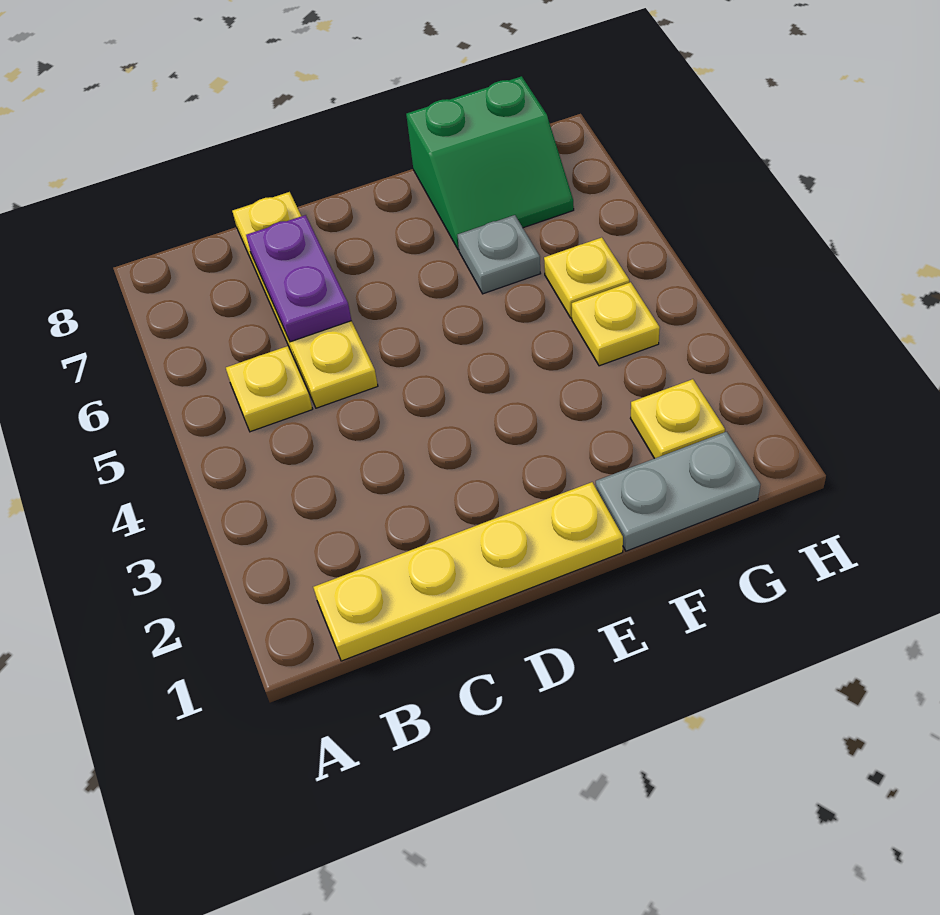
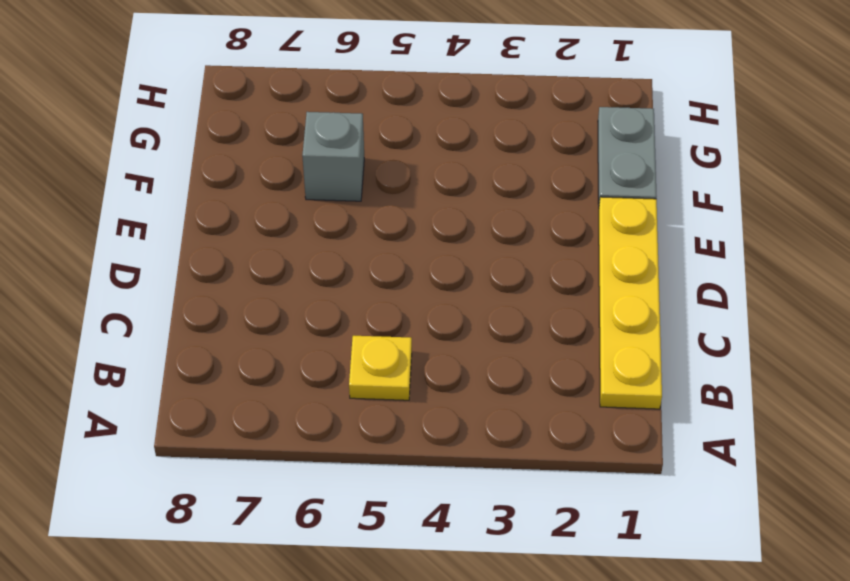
grey 1x1 brick [302,112,364,201] -> grey 1x1 plate [458,215,541,294]
none -> yellow 1x4 plate [232,192,378,408]
none -> green 2x2 slope [406,76,574,250]

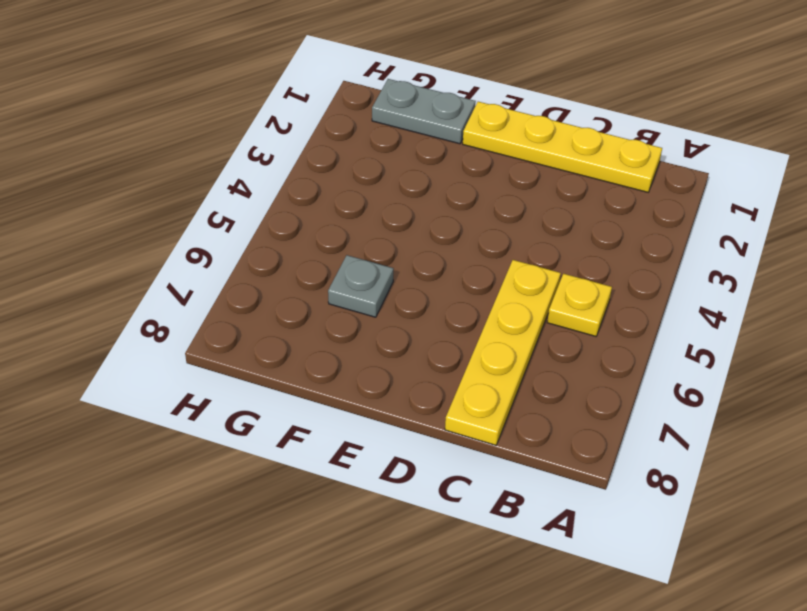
none -> green 2x2 slope [406,76,574,250]
none -> yellow 1x1 plate [630,379,725,459]

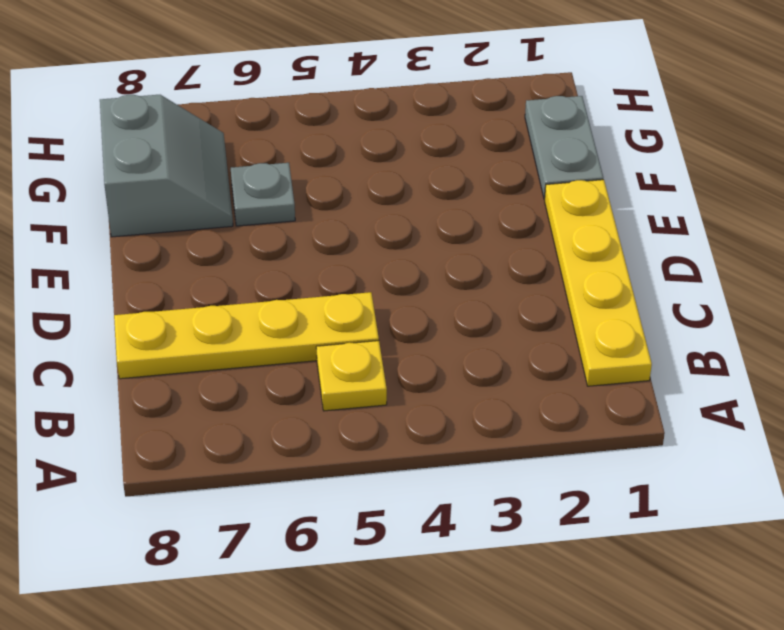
grey 2x2 slope [100,95,233,237] -> green 2x2 slope [406,76,574,250]
none -> yellow 1x1 plate [630,379,725,459]
none -> yellow 1x1 plate [572,282,660,366]

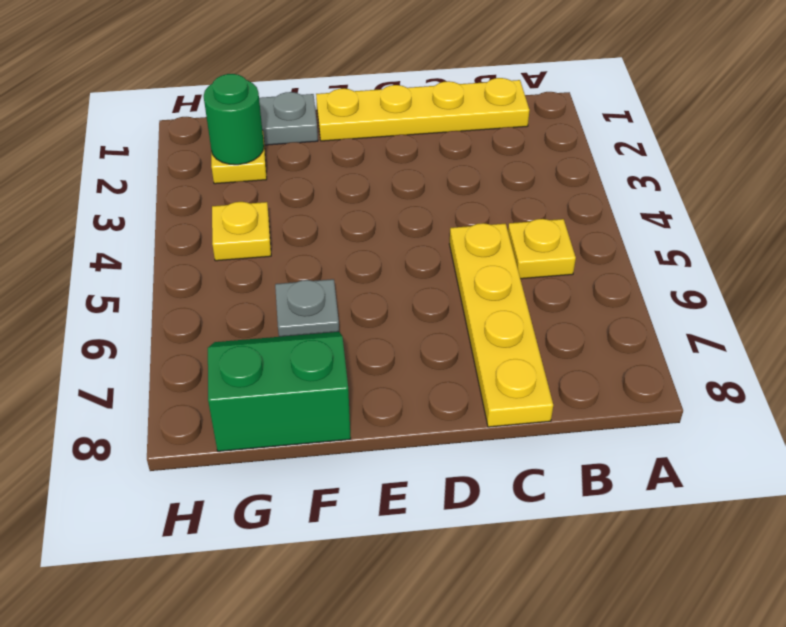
green 1x1 round brick [204,74,264,165] -> none
none -> yellow 1x1 plate [544,237,629,318]
none -> purple 1x2 plate [246,215,351,342]

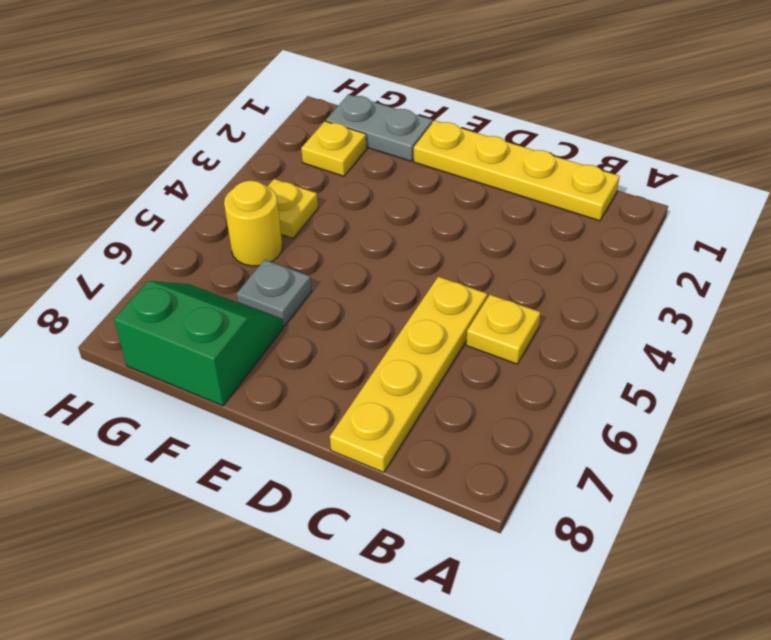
yellow 1x1 round brick [224,181,282,266] -> yellow 1x1 plate [544,237,629,318]
none -> purple 1x2 plate [246,215,351,342]

